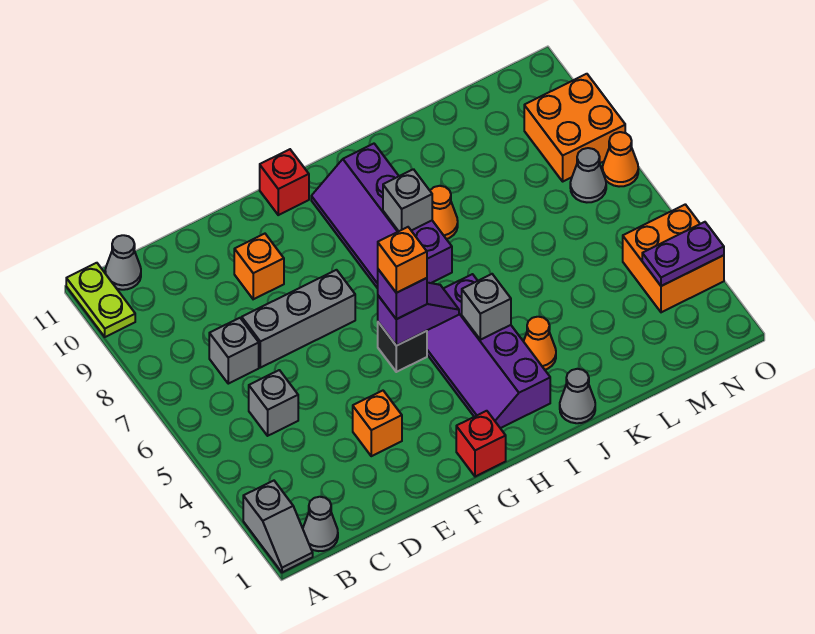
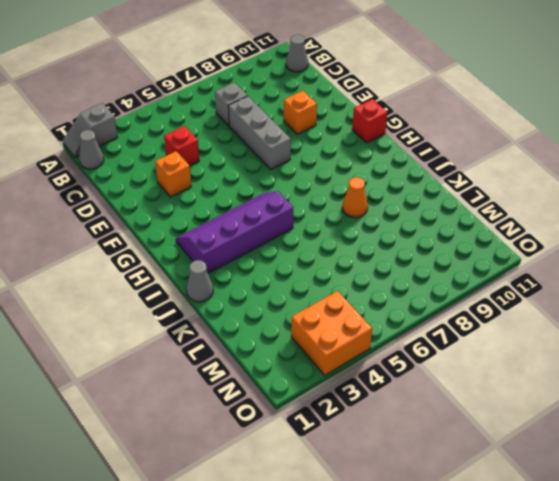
red 1x1 brick [164,126,199,166] -> red 1x1 brick moved to [456,411,506,477]
none -> lime 1x2 plate [66,263,135,337]
none -> grey 1x1 brick [249,370,298,436]
none -> black 1x1 brick [378,322,427,372]

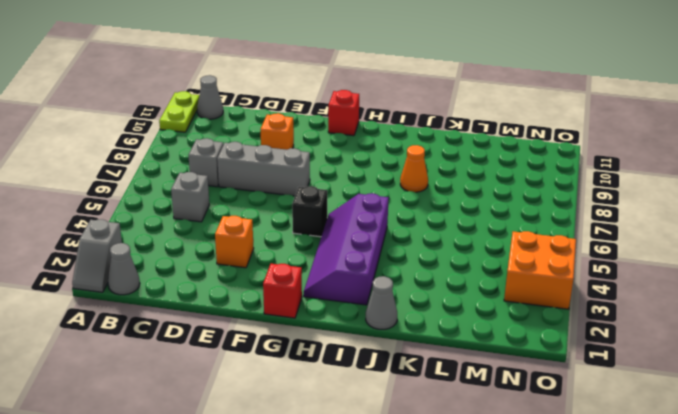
none -> purple 2x4 slope [311,144,452,288]
none -> orange 1x1 cone [523,317,556,370]
none -> grey 1x1 cone [570,148,606,202]

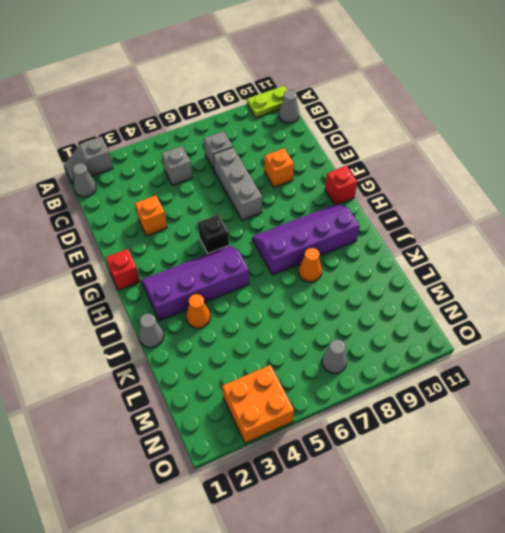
none -> orange 2x2 brick [524,74,625,181]
none -> orange 1x1 cone [603,132,638,187]
none -> purple 1x2 slope [378,283,459,346]

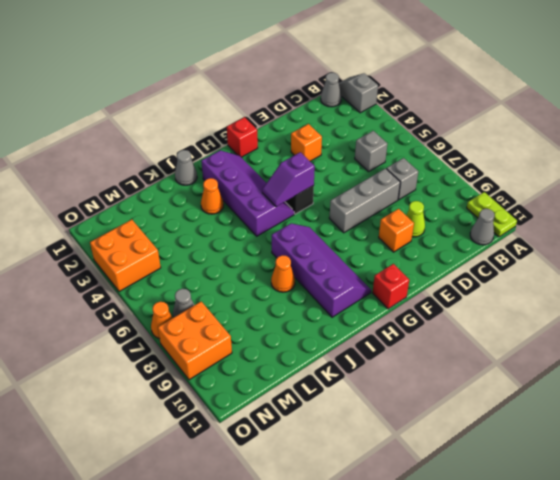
lime 1x1 cone [406,201,425,237] -> none
none -> grey 1x1 brick [462,274,511,340]
none -> grey 1x1 brick [383,169,432,231]
none -> purple 1x2 plate [642,222,724,286]

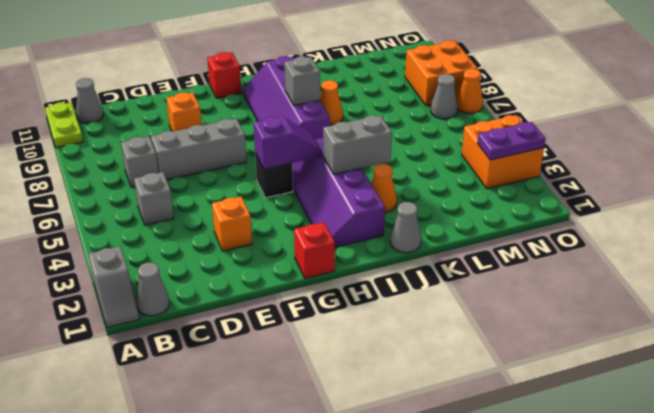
grey 1x2 brick [323,115,392,174] -> grey 1x1 brick [462,274,511,340]
none -> purple 1x1 brick [378,269,427,319]
none -> orange 1x1 brick [378,227,427,293]

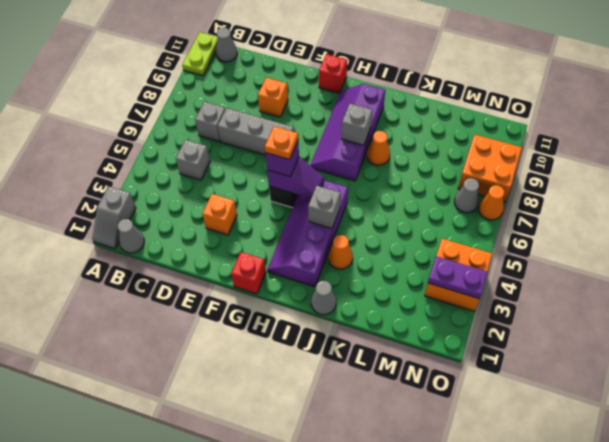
orange 1x1 plate [265,126,298,159] -> orange 1x1 brick [378,227,427,293]

